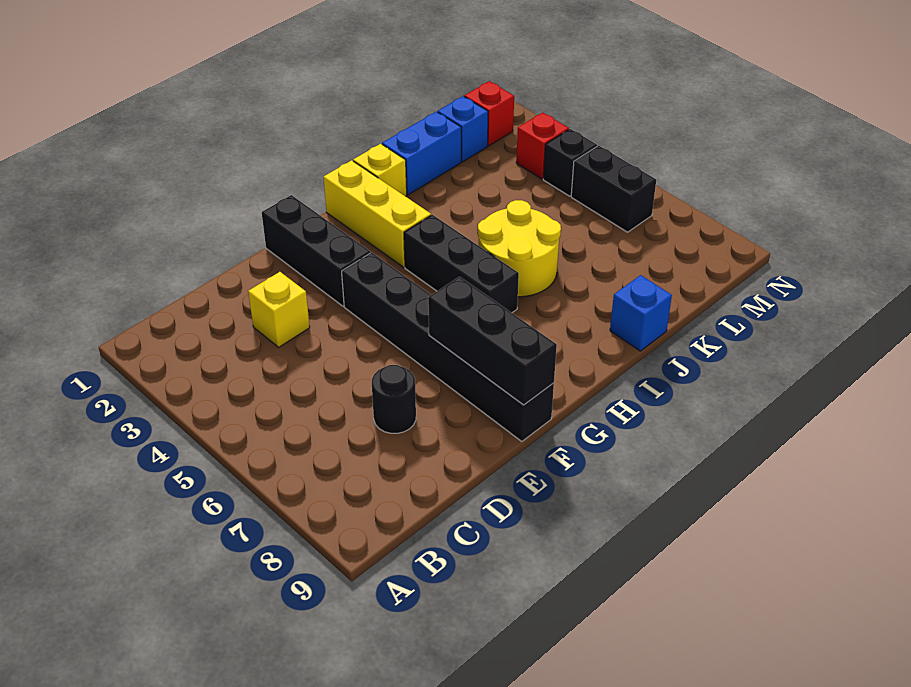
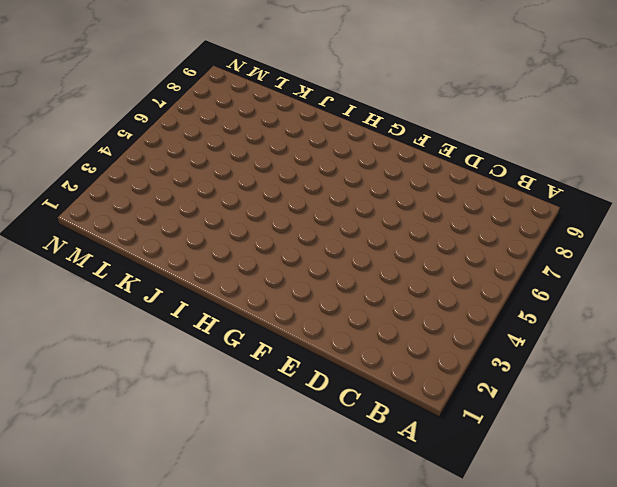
none -> yellow 1x1 brick [248,272,310,347]
none -> black 1x1 round brick [372,365,416,433]
none -> black 1x3 brick [262,195,370,306]

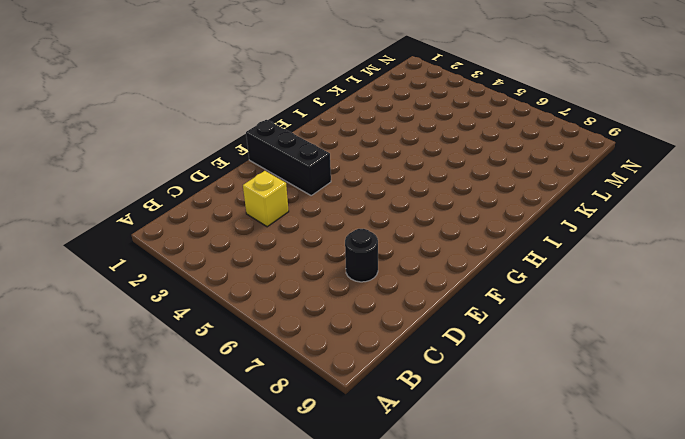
none -> black 1x6 brick [342,253,554,441]
none -> yellow 1x3 brick [324,160,431,267]
none -> black 1x3 brick [404,215,519,313]

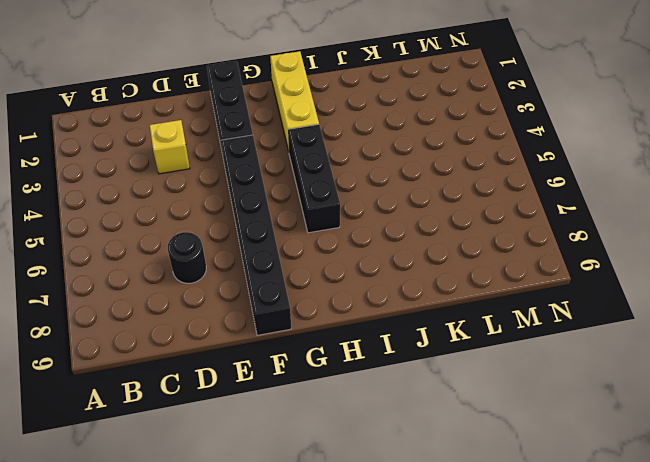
none -> yellow 1x1 brick [353,144,407,196]
none -> yellow 2x2 round brick [478,200,561,297]
none -> blue 1x2 brick [382,112,461,195]

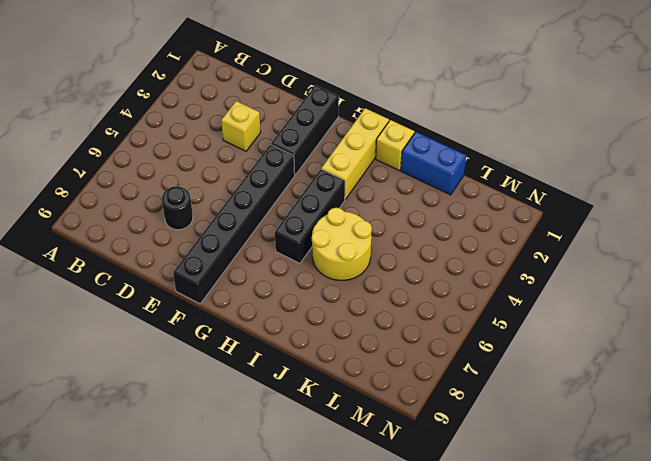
none -> blue 1x1 brick [610,275,672,351]
none -> blue 1x1 brick [438,96,488,162]
none -> red 1x1 brick [464,81,514,146]

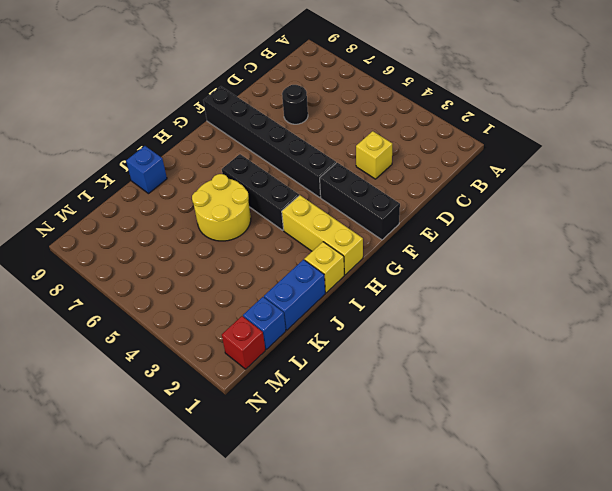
none -> red 1x1 brick [516,113,569,179]
none -> black 1x1 brick [543,129,597,196]
none -> black 1x2 brick [571,146,656,232]

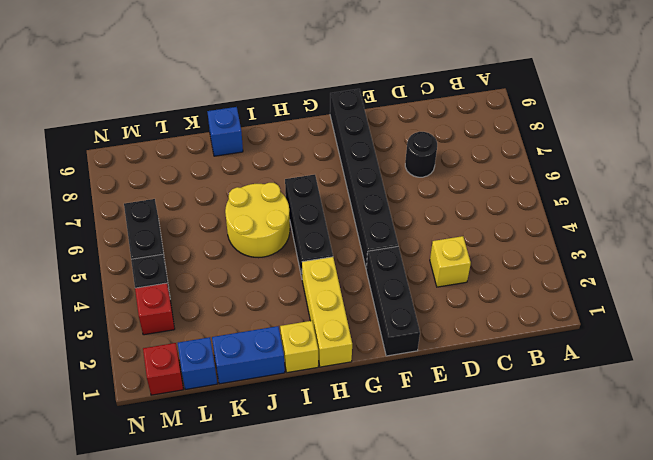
none -> black 1x3 brick [428,277,557,405]

